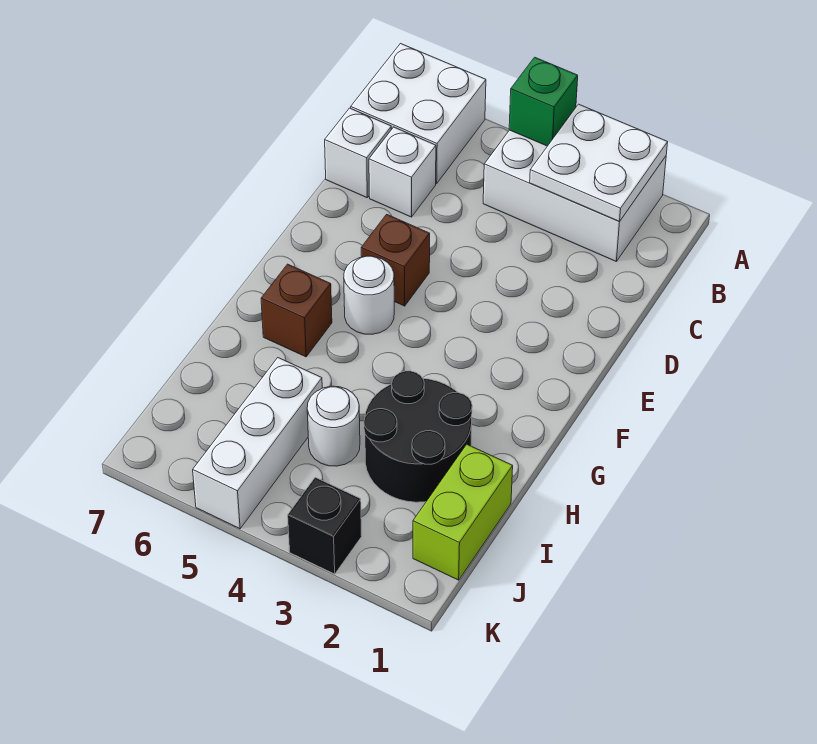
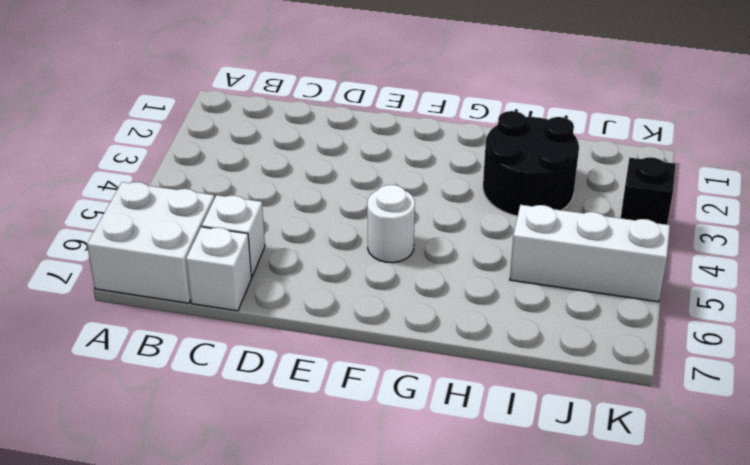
none -> white 2x3 brick [483,130,666,261]
none -> brown 1x1 brick [361,214,430,306]
none -> brown 1x1 brick [261,264,332,357]

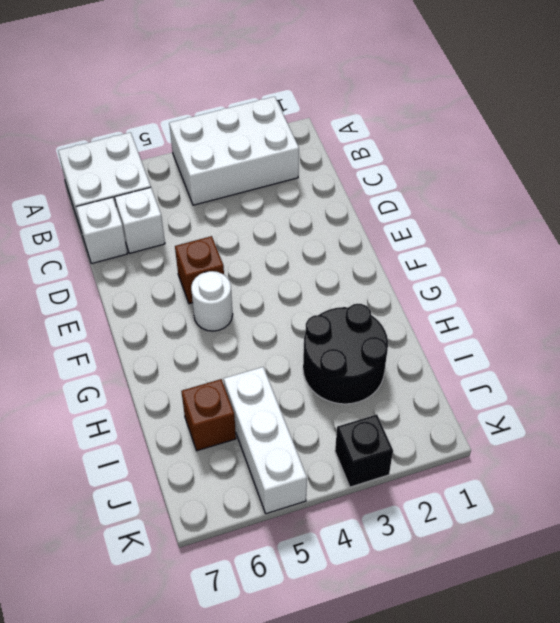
brown 1x1 brick [181,379,236,451] -> brown 1x1 brick moved to [261,264,332,357]
none -> lime 1x2 brick [413,444,513,580]
none -> white 1x1 round brick [307,386,360,466]
none -> white 2x2 plate [530,104,668,221]

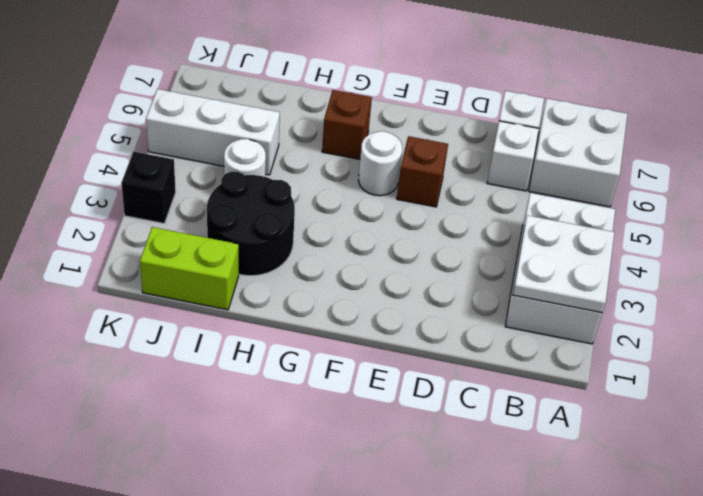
none -> green 1x1 brick [509,57,578,146]

